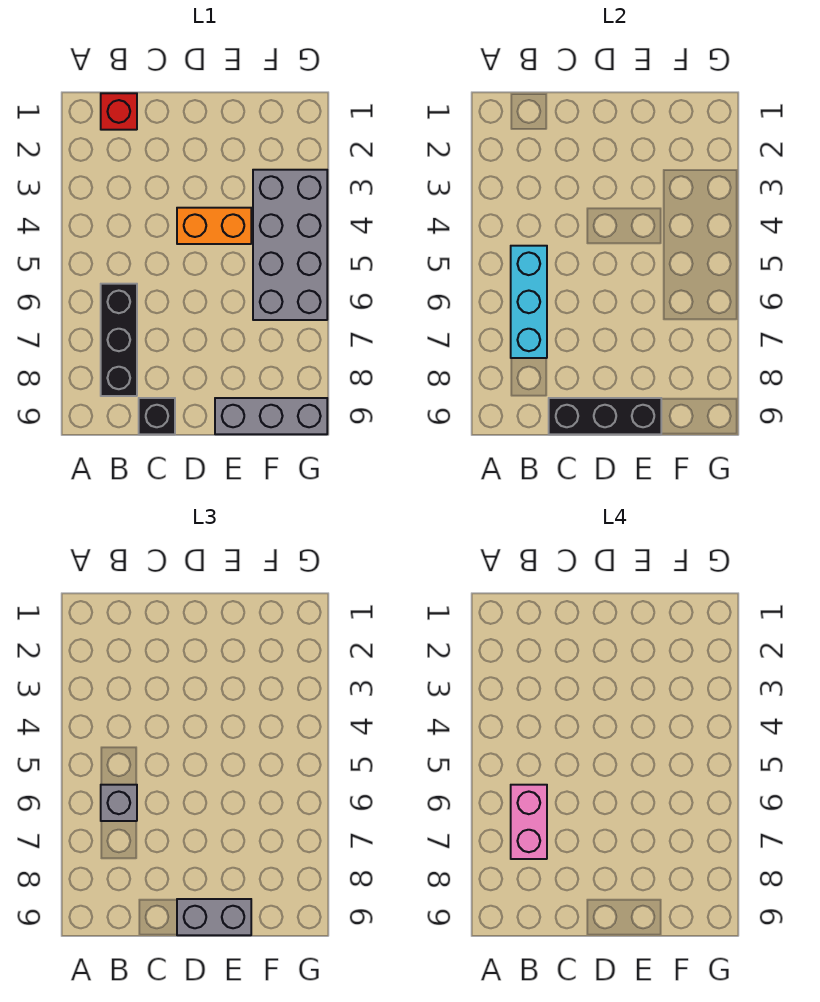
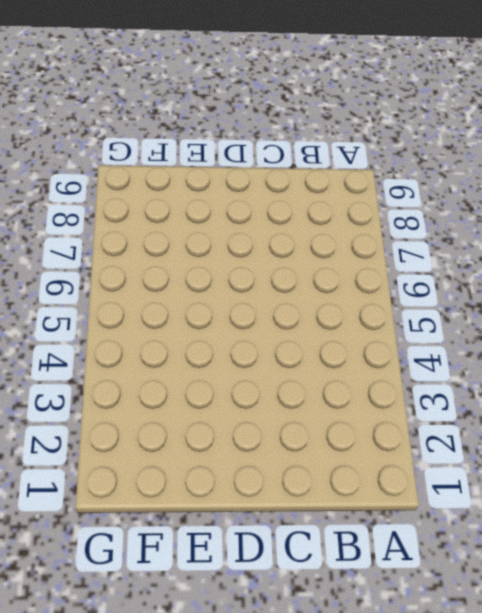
none -> red 1x1 brick [101,93,137,130]
none -> black 1x3 brick [101,284,137,396]

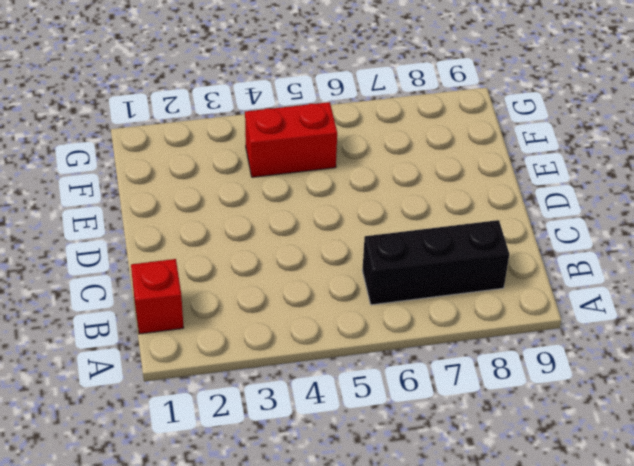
red 1x2 brick [245,102,337,177] -> grey 2x4 brick [253,170,327,320]
none -> black 1x1 brick [139,398,175,434]
none -> orange 1x2 brick [177,208,251,244]

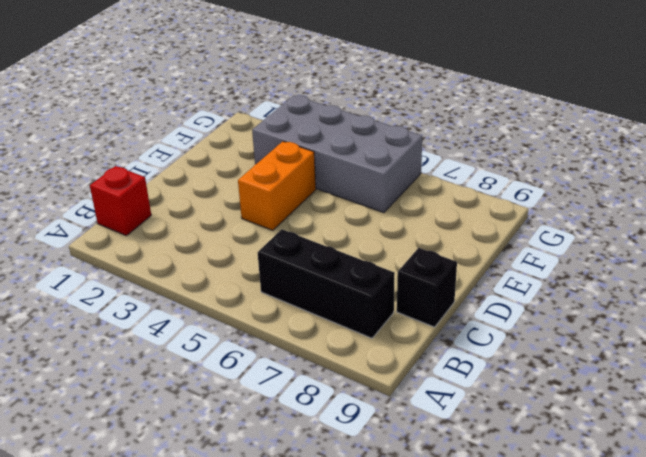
none -> grey 1x3 brick [215,398,327,434]
none -> cyan 1x3 brick [511,246,547,358]

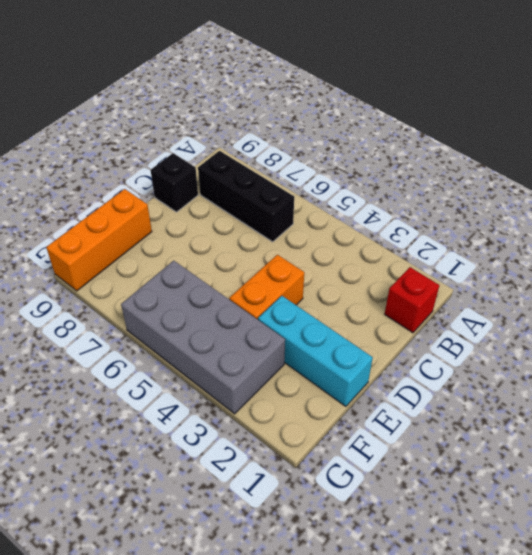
cyan 1x3 brick [258,296,373,406] -> cyan 1x3 brick moved to [511,246,547,358]
orange 1x3 brick [46,189,152,291] -> grey 1x3 brick [215,398,327,434]
none -> black 1x3 brick [549,398,661,434]
none -> grey 1x1 brick [101,785,137,821]

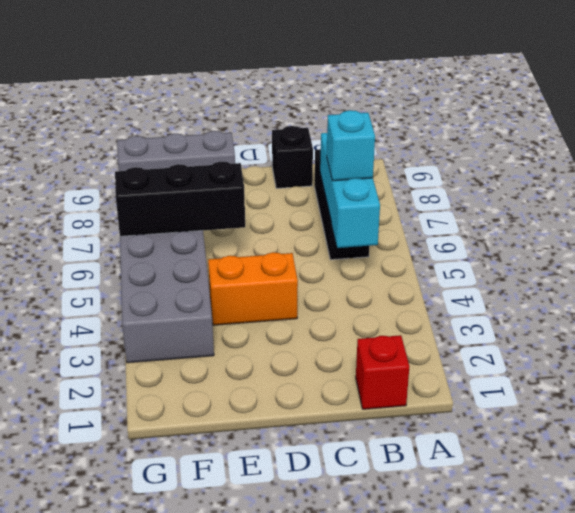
cyan 1x1 brick [327,110,375,181] -> grey 1x1 brick [101,785,137,821]
black 1x3 brick [115,162,245,236] -> black 1x3 brick moved to [549,398,661,434]
none -> grey 1x2 brick [177,899,251,935]
none -> pink 1x2 brick [511,785,547,859]

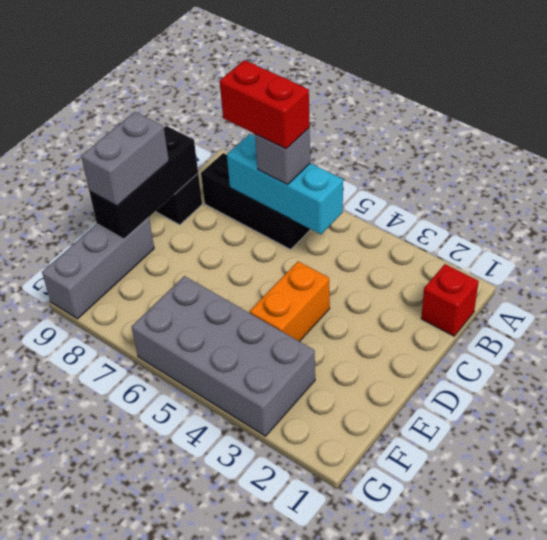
red 1x2 brick [220,60,310,149] -> pink 1x2 brick [511,785,547,859]

